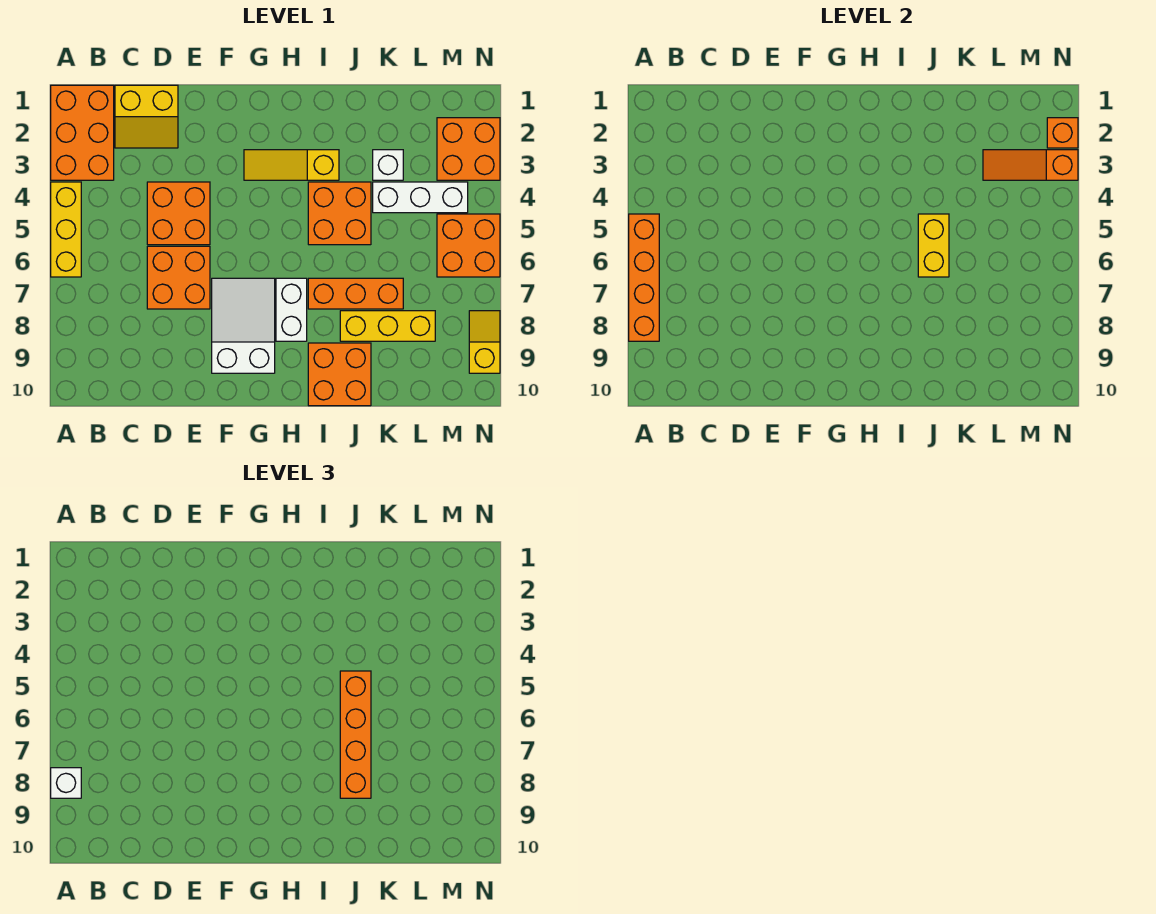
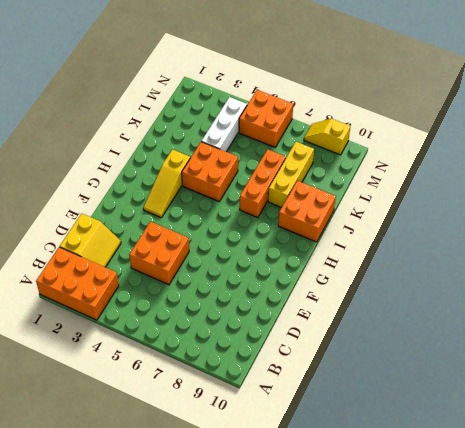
none -> yellow 1x3 brick [51,182,81,277]
none -> orange 2x2 brick [147,246,210,309]
none -> white 2x3 slope [212,278,275,373]

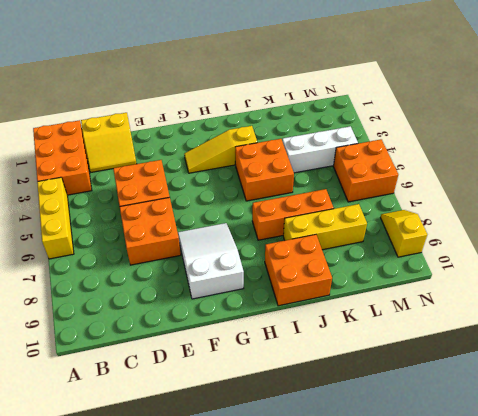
none -> white 1x2 brick [276,278,307,341]
none -> white 1x1 brick [373,150,403,180]
none -> orange 2x2 brick [437,118,500,180]

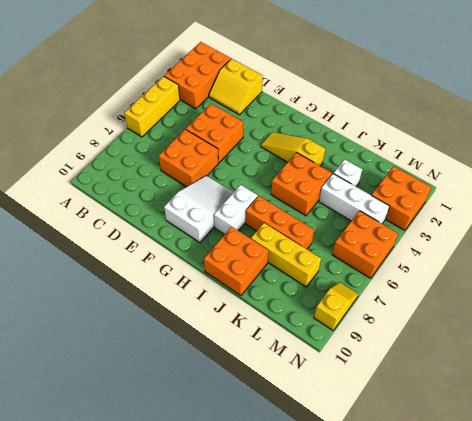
none -> orange 1x4 brick [629,214,659,341]
none -> yellow 1x2 brick [918,214,949,277]
none -> orange 1x3 slope [983,150,1078,180]

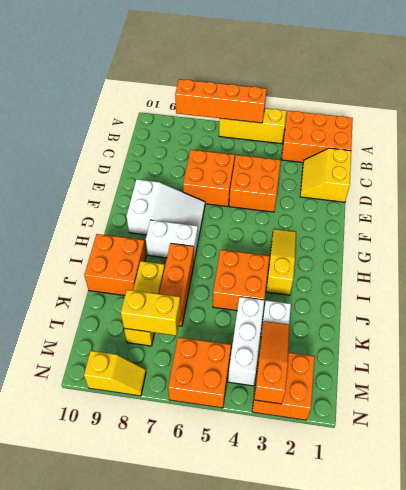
yellow 1x2 brick [121,290,181,335] -> yellow 1x2 brick moved to [918,214,949,277]
none -> orange 1x1 brick [1047,118,1078,148]
none -> white 1x1 brick [51,768,81,798]
none -> orange 1x4 brick [340,671,371,798]

